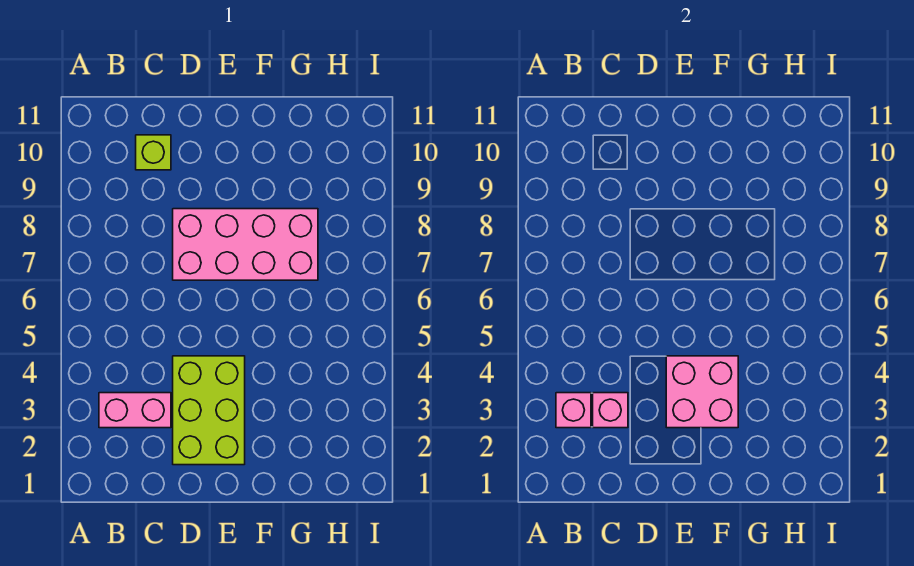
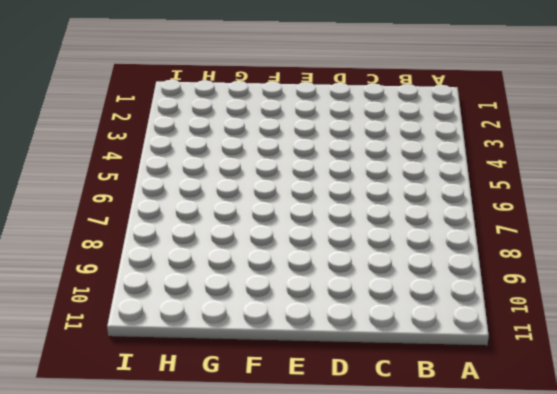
none -> pink 1x2 brick [99,393,171,428]
none -> lime 1x1 brick [136,135,171,170]

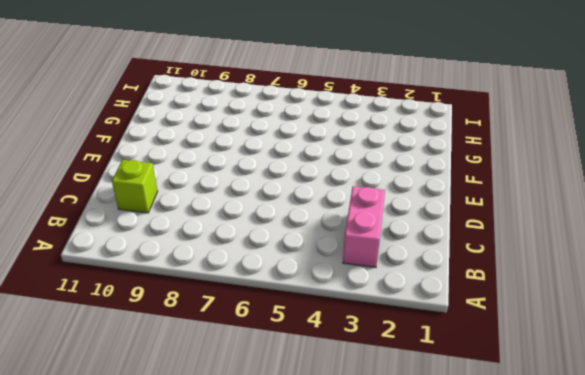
none -> lime 2x3 brick [173,356,245,465]
none -> pink 2x4 brick [173,209,318,280]

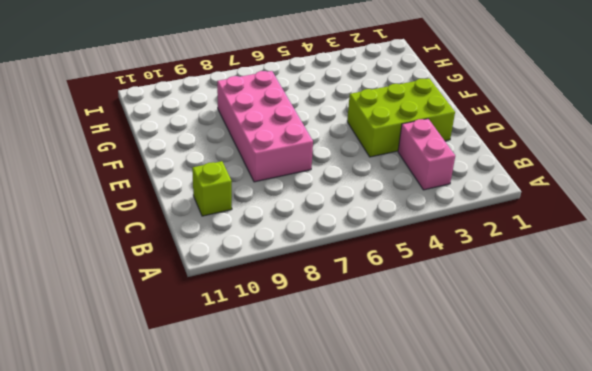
none -> pink 1x1 brick [556,393,591,428]
none -> pink 1x1 brick [593,393,628,428]

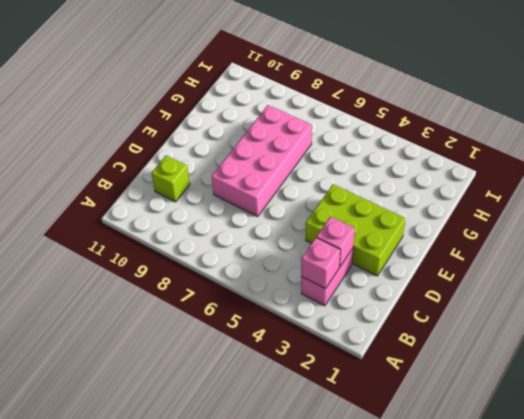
none -> pink 2x2 brick [666,356,738,428]

